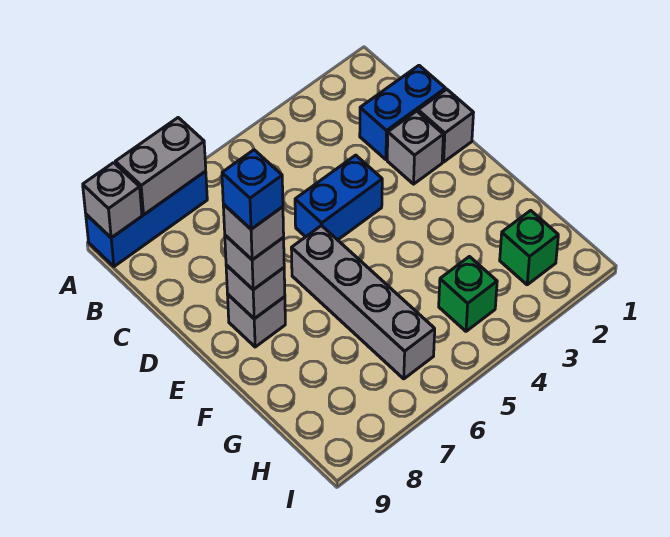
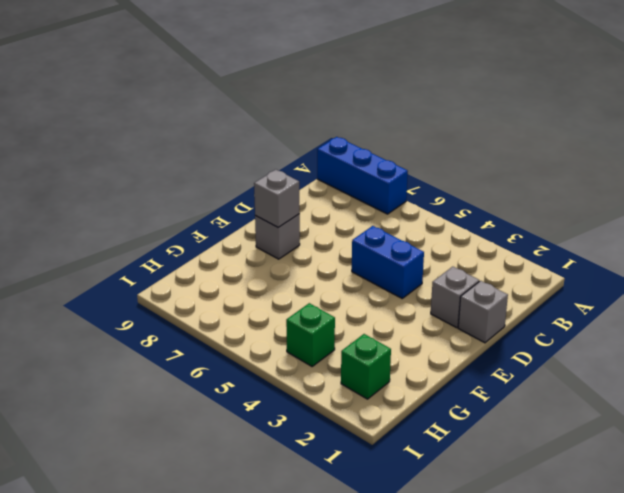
none -> blue 1x2 brick [360,66,445,160]
none -> grey 1x4 brick [291,225,435,379]
none -> grey 1x2 brick [115,118,206,215]

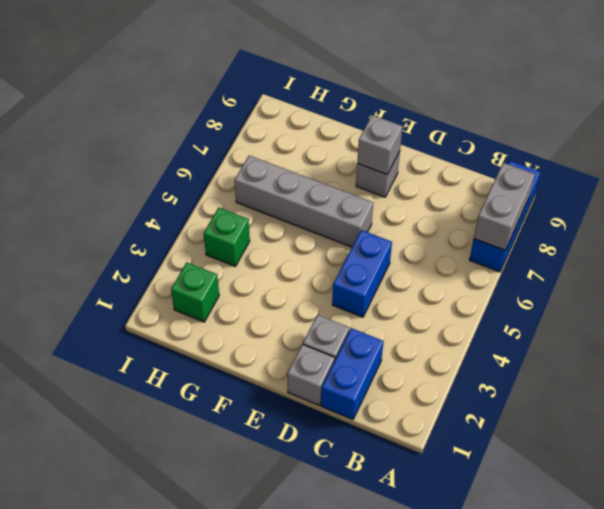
none -> grey 1x1 brick [83,163,142,238]
none -> grey 1x1 brick [225,235,284,290]
none -> grey 1x1 brick [223,204,284,260]

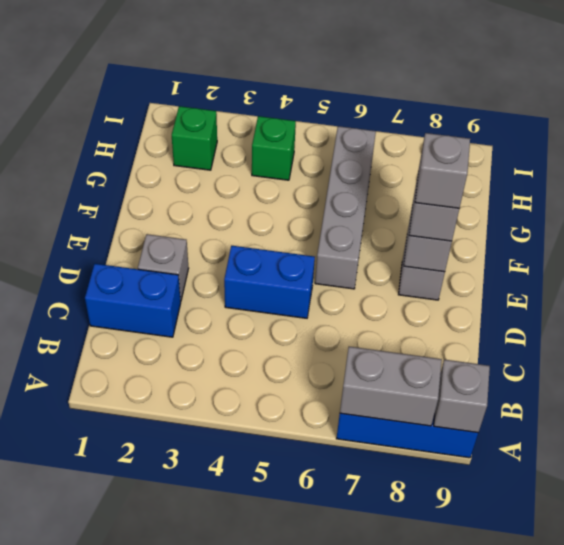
none -> grey 1x1 brick [418,89,474,162]
none -> blue 1x1 brick [222,150,283,229]

